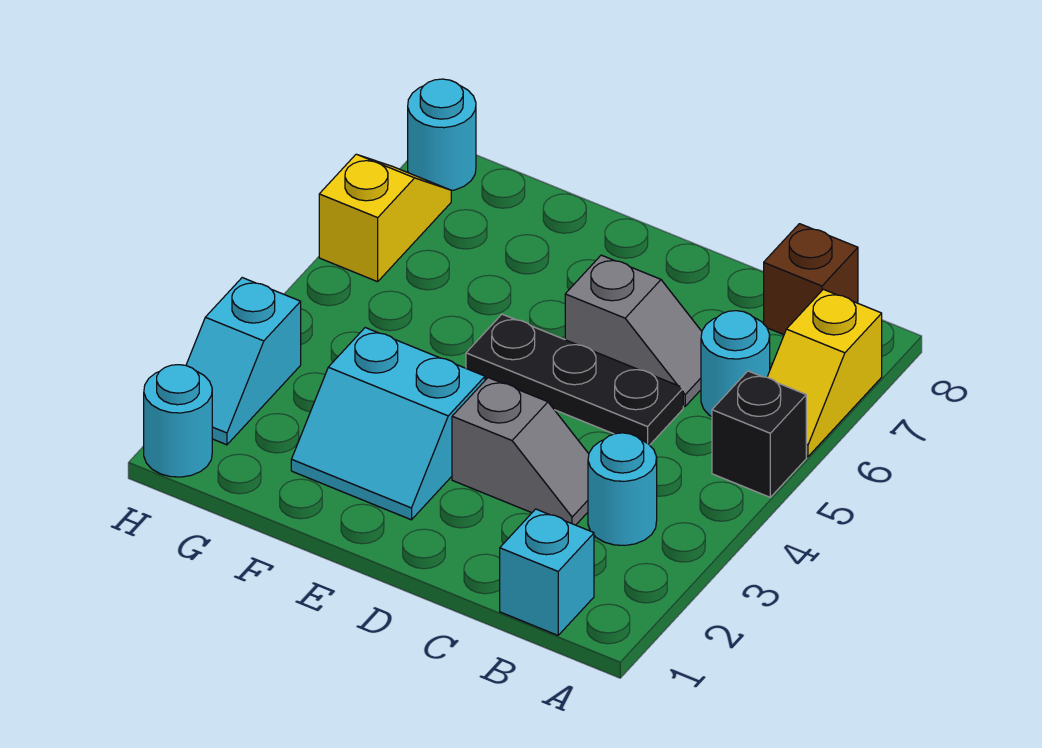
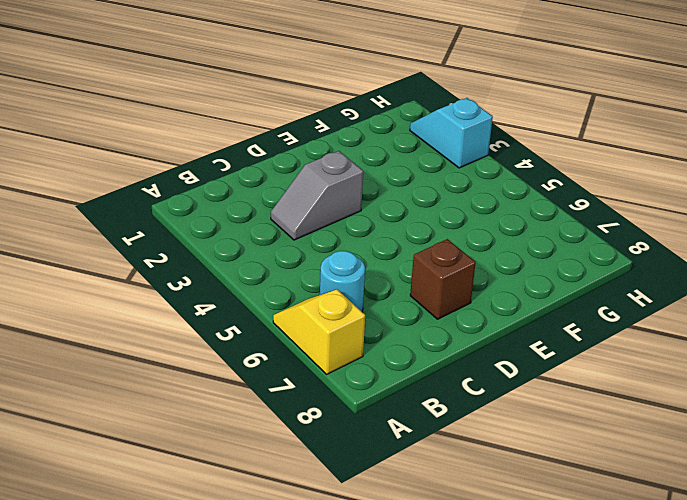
brown 1x1 brick [410,239,476,319] -> brown 1x1 brick moved to [764,224,858,335]
none -> black 1x1 brick [712,371,806,497]
none -> cyan 1x1 brick [500,509,594,635]
none -> cyan 1x1 round brick [588,433,657,545]

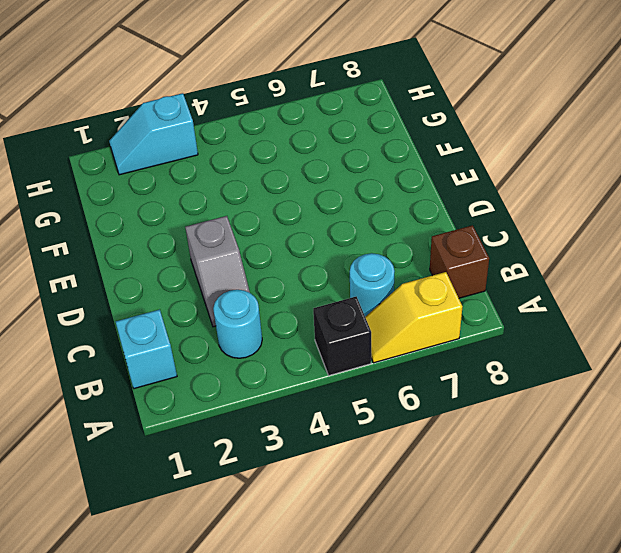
none -> black 1x3 plate [466,314,683,445]
none -> grey 1x2 slope [565,255,702,407]
none -> cyan 2x2 slope [291,328,485,520]

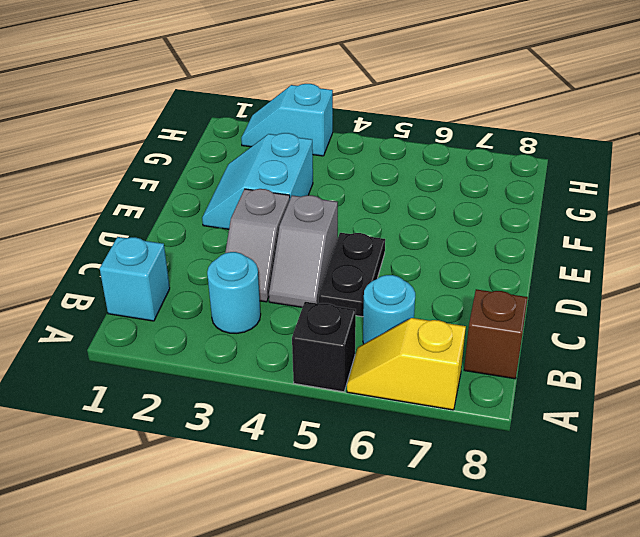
grey 1x2 slope [269,195,338,307] -> grey 1x2 slope moved to [565,255,702,407]
black 1x2 plate [318,233,385,317] -> black 1x3 plate [466,314,683,445]
none -> cyan 1x1 round brick [144,365,212,477]
none -> yellow 1x2 slope [319,154,451,282]
none -> cyan 1x1 round brick [408,79,476,191]

